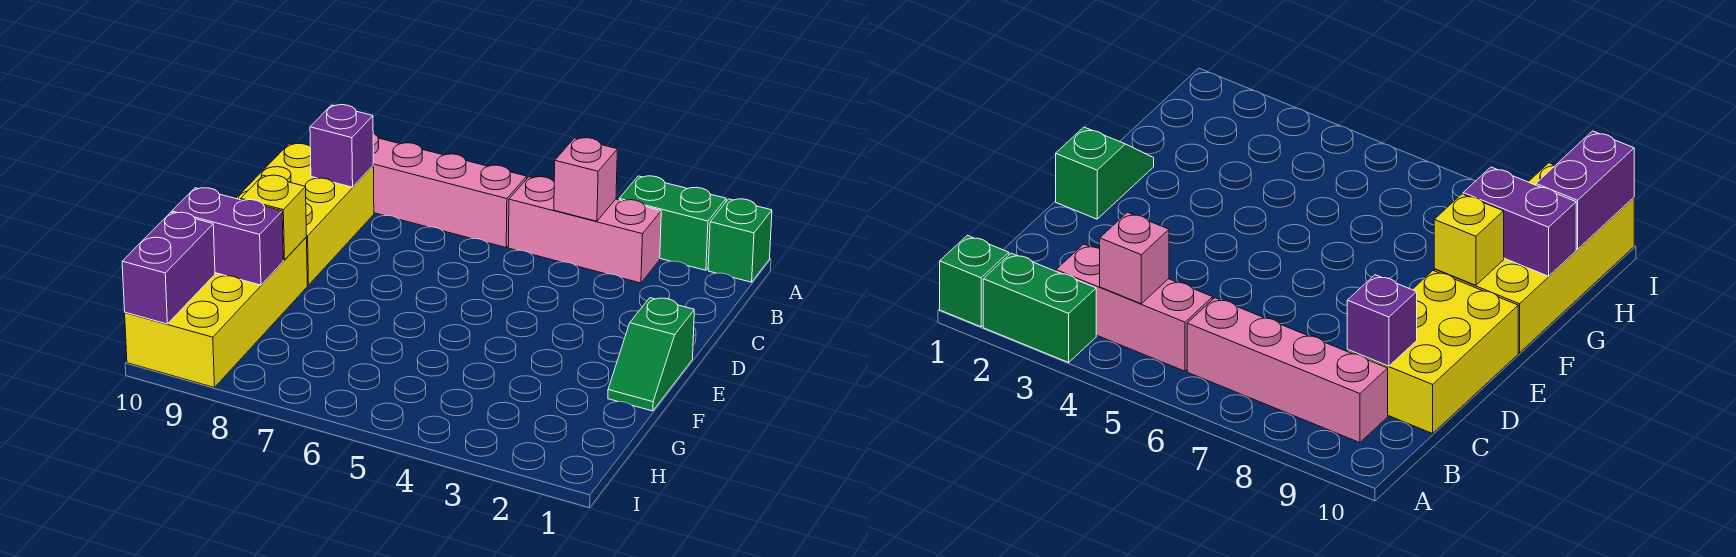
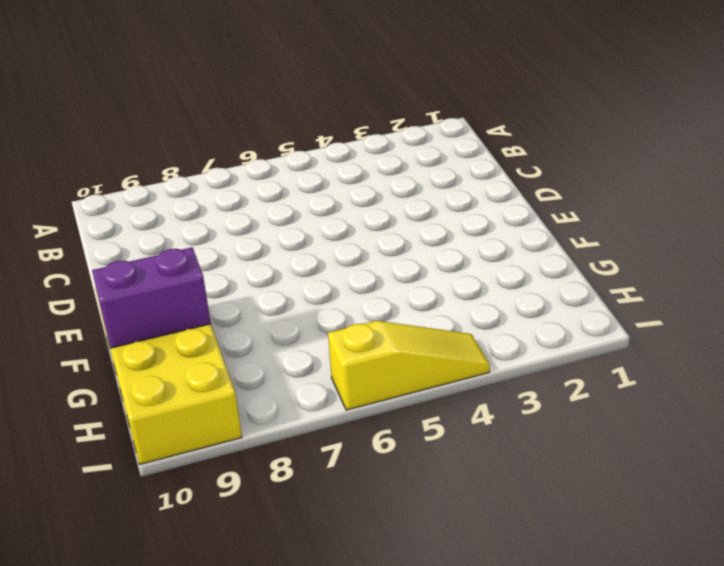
yellow 1x3 slope [328,321,490,410] -> none
none -> green 1x1 brick [708,199,772,282]
none -> green 1x2 brick [619,176,726,270]
none -> pink 1x3 brick [508,177,661,283]

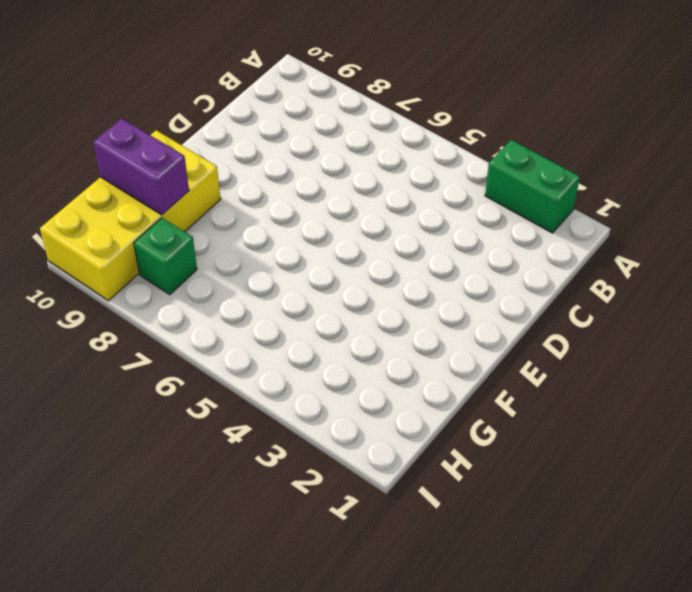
green 1x1 brick [134,218,197,295] -> green 1x1 brick moved to [708,199,772,282]
none -> pink 1x3 brick [508,177,661,283]
none -> pink 1x4 brick [373,134,527,247]
none -> yellow 2x3 brick [236,144,374,285]

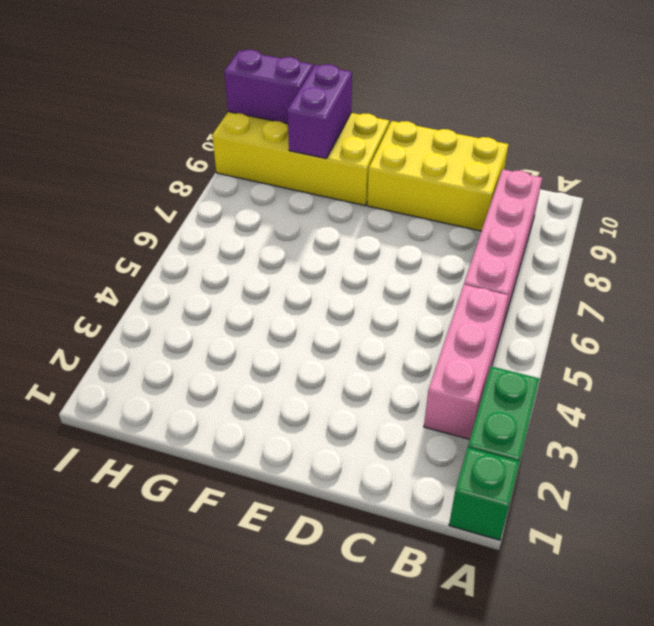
none -> green 1x2 slope [608,298,694,411]
none -> pink 1x1 brick [554,138,617,221]
none -> purple 1x1 brick [310,105,373,187]

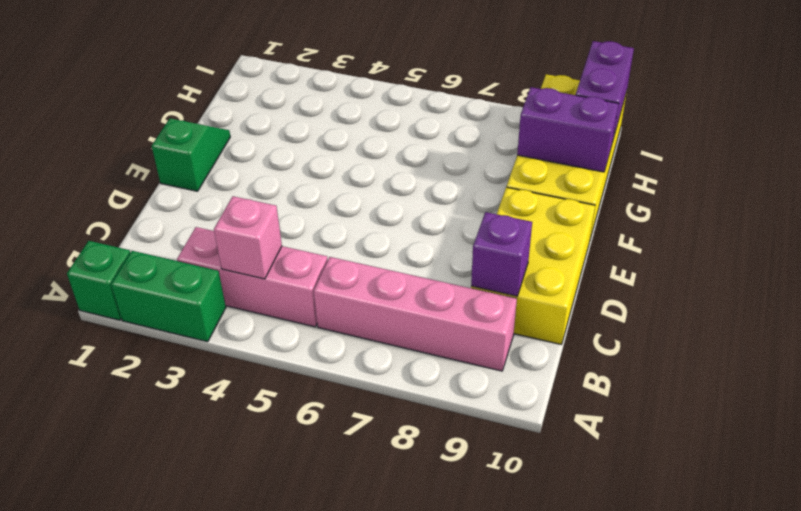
none -> yellow 1x1 brick [241,175,306,260]

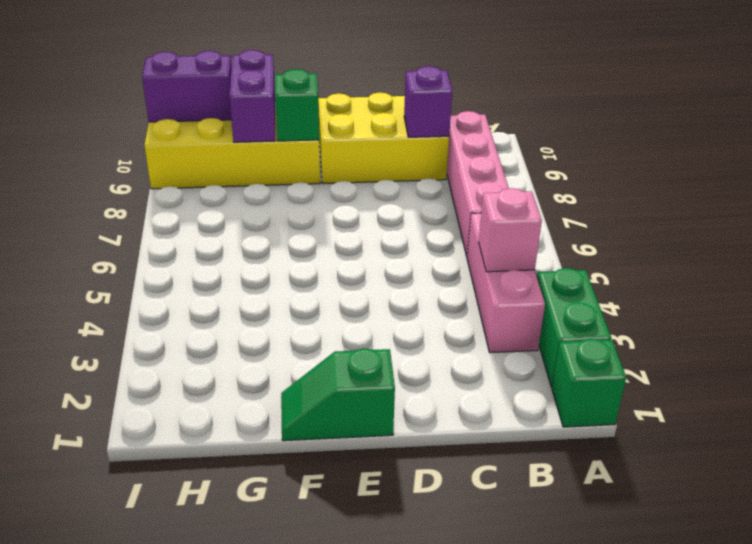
green 1x1 brick [275,69,319,141] -> yellow 1x1 brick [241,175,306,260]

